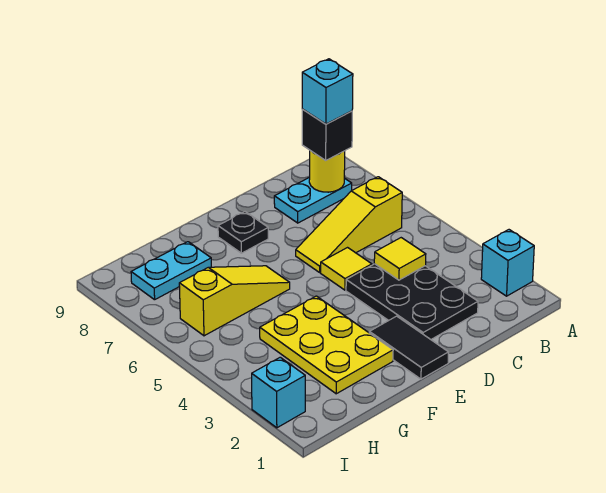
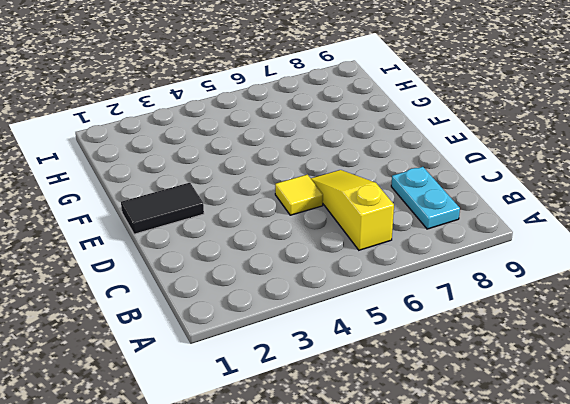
none -> cyan 1x1 brick [481,230,534,296]
none -> black 2x3 plate [346,264,478,339]
none -> black 1x1 plate [218,212,268,253]

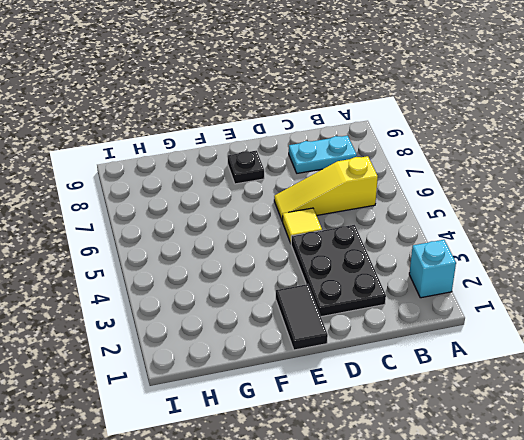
none -> yellow 2x3 plate [260,296,393,394]
none -> yellow 1x3 slope [179,266,290,336]
none -> cyan 1x2 plate [131,242,211,300]

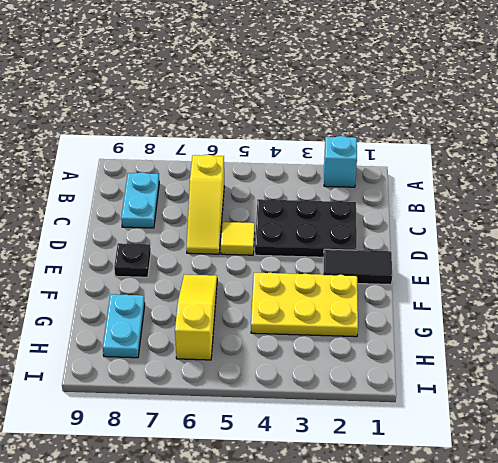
none -> cyan 1x1 brick [252,357,305,428]
none -> yellow 1x1 round brick [309,151,345,192]
none -> yellow 1x1 tile [374,238,426,280]

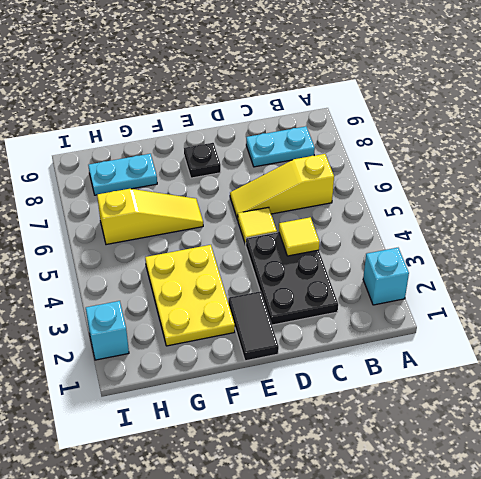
none -> yellow 1x1 round brick [309,151,345,192]
none -> black 1x1 brick [302,109,352,160]
none -> cyan 1x1 brick [302,59,353,124]

